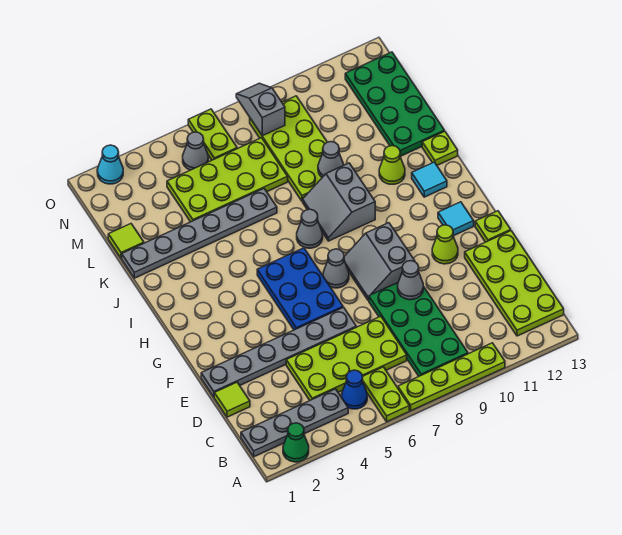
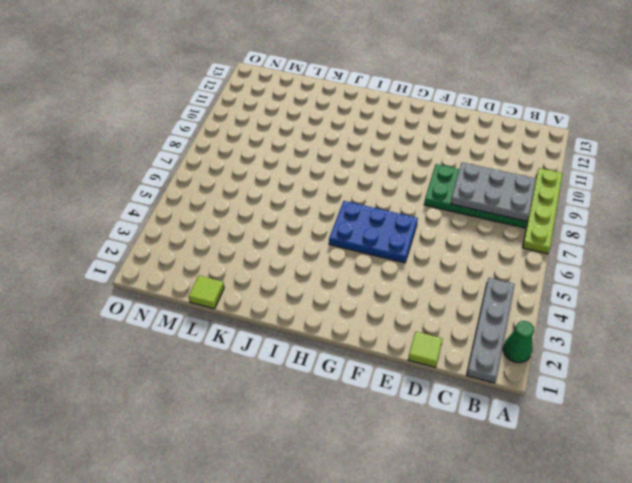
grey 2x3 plate [451,162,536,221] -> none
none -> lime 1x2 plate [363,367,409,422]
none -> blue 1x1 cone [342,370,367,409]
none -> lime 2x4 plate [465,231,564,336]
none -> lime 2x4 plate [286,316,407,400]

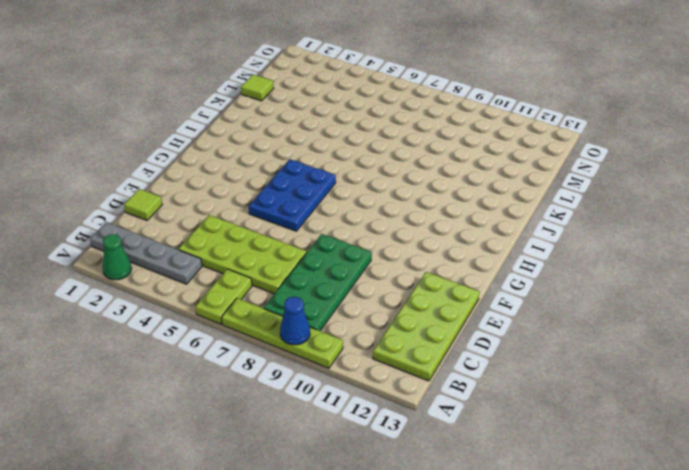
blue 1x1 cone [280,297,310,345] -> blue 1x1 cone moved to [342,370,367,409]
none -> grey 1x6 plate [201,307,356,397]
none -> grey 2x2 slope [344,223,415,301]
none -> lime 1x1 cone [432,225,458,264]
none -> lime 1x1 plate [475,211,511,242]

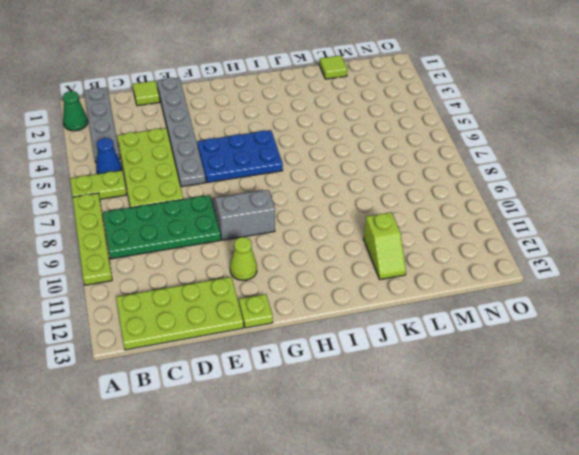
lime 1x2 slope [364,212,406,280] -> green 2x4 plate [345,52,444,156]
none -> grey 1x1 cone [323,249,349,288]
none -> cyan 1x1 tile [438,202,474,236]
none -> grey 1x1 cone [297,209,323,248]
none -> grey 2x2 slope [303,163,375,241]

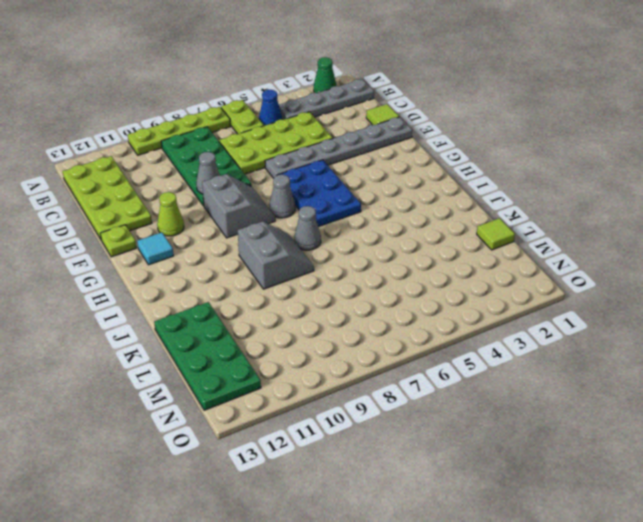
none -> cyan 1x1 tile [412,162,447,197]
none -> lime 1x1 cone [379,146,405,184]
none -> lime 1x1 plate [422,131,458,165]
none -> grey 1x6 plate [122,189,277,278]

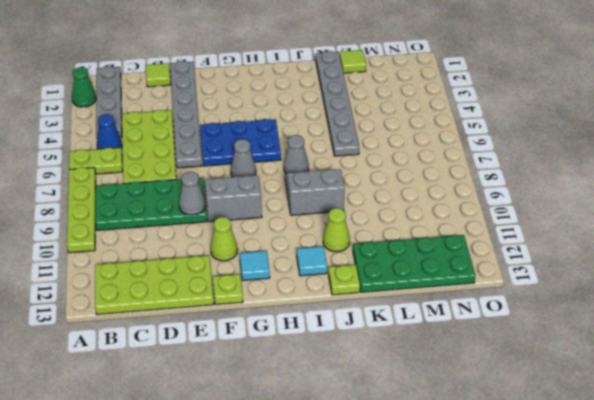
none -> lime 2x4 plate [250,96,327,201]
none -> lime 2x4 plate [167,138,288,222]
none -> grey 1x1 cone [183,132,208,170]
none -> lime 1x2 plate [188,109,237,160]

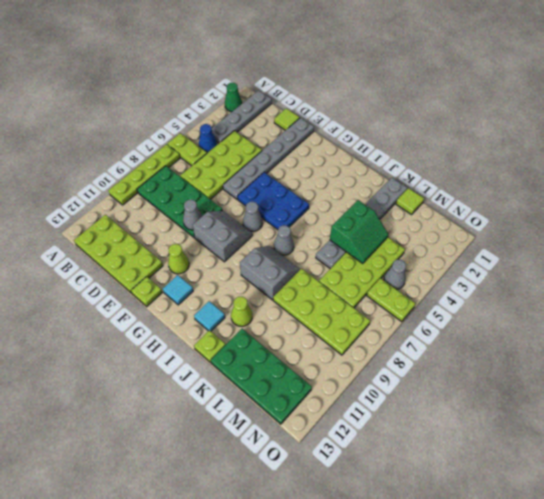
green 2x2 slope [330,200,389,264] -> none
none -> cyan 1x1 cone [97,145,123,184]
none -> grey 1x1 cone [318,142,344,177]
none -> grey 1x2 slope [236,83,285,136]

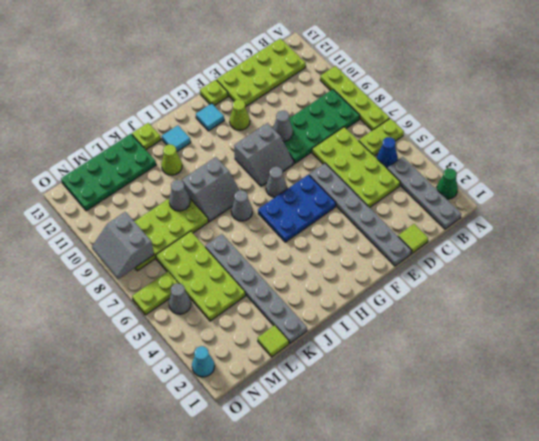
grey 2x2 slope [92,212,154,279] -> grey 1x2 slope [236,83,285,136]

